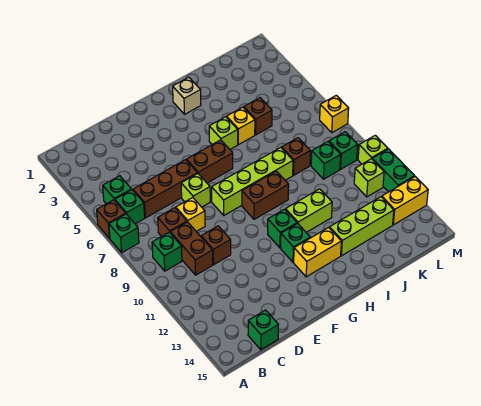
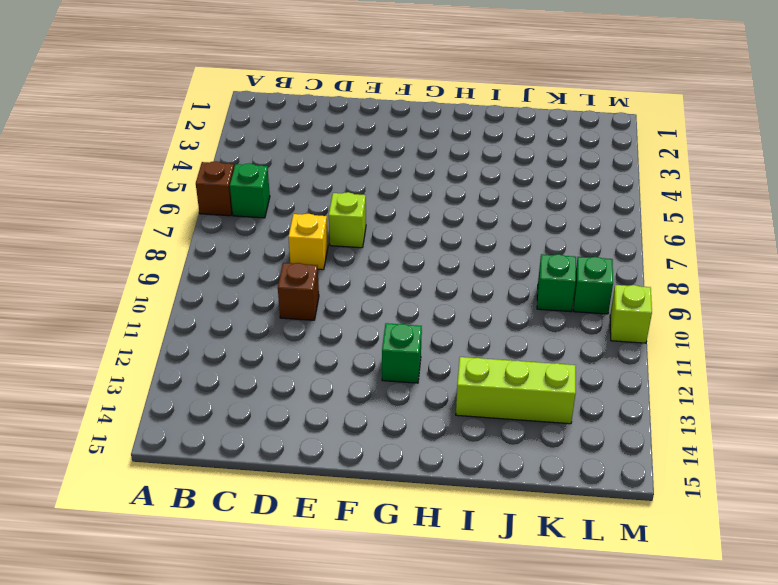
none -> green 1x1 brick [109,214,139,252]
none -> green 1x1 brick [103,176,131,204]
none -> green 1x1 brick [152,232,182,271]
none -> brown 1x3 brick [133,160,198,218]

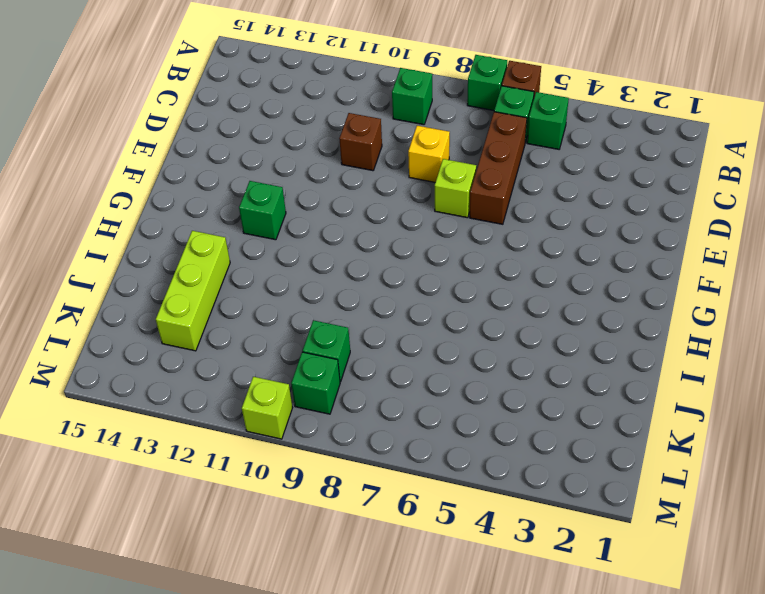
none -> brown 1x1 brick [158,208,187,236]
none -> brown 1x2 brick [170,222,213,275]
none -> green 1x1 brick [248,310,278,350]
none -> brown 1x2 brick [187,140,233,183]

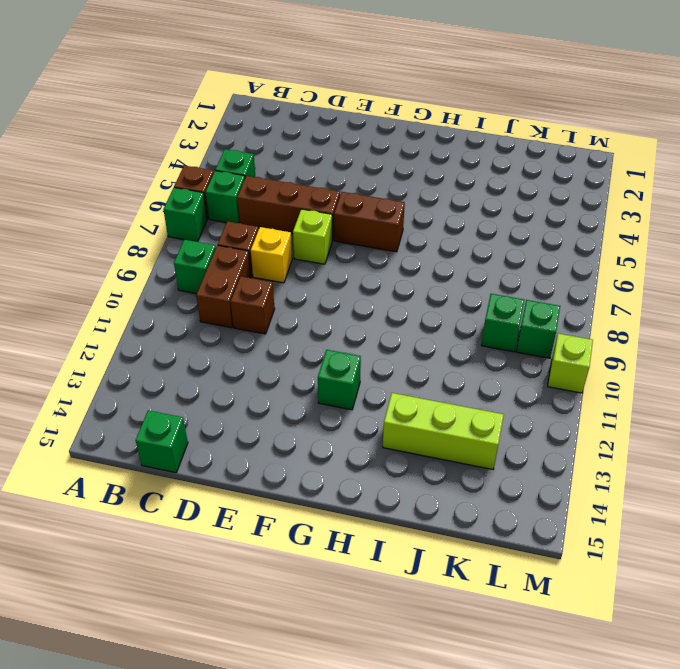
none -> lime 1x4 brick [212,148,293,215]
none -> brown 1x2 brick [242,171,289,219]
none -> green 1x1 brick [268,209,297,248]
none -> yellow 1x2 brick [294,227,341,277]

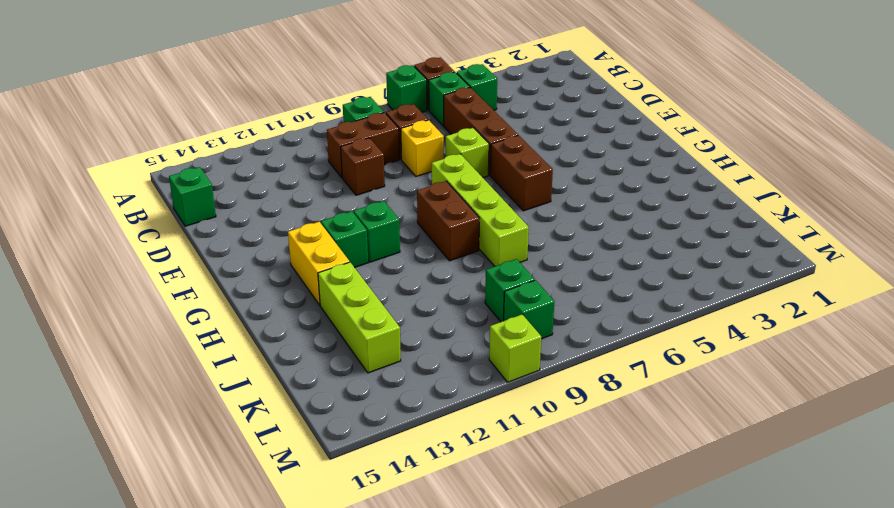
none -> tan 1x1 brick [173,77,201,114]
none -> lime 1x1 brick [209,117,238,149]
none -> lime 1x2 brick [285,189,332,232]
none -> yellow 1x1 brick [227,107,255,145]

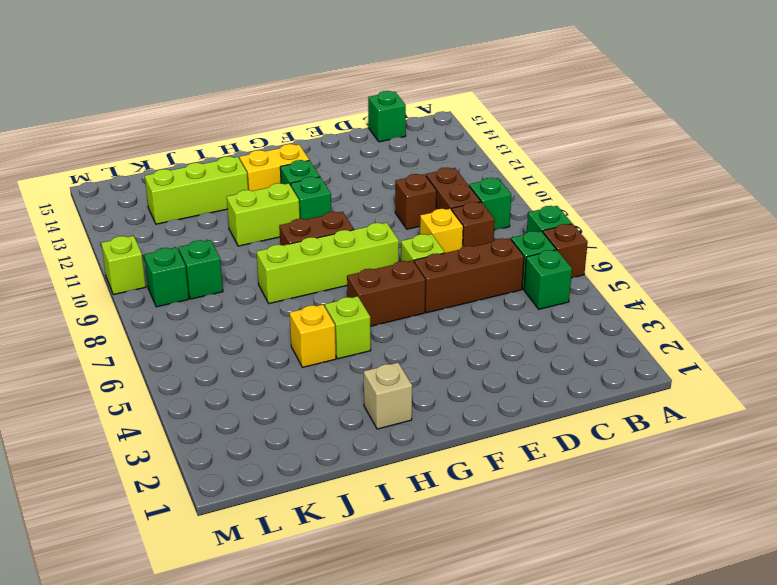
none -> brown 1x1 brick [244,98,272,135]
none -> brown 1x1 brick [282,138,310,175]
none -> lime 1x1 brick [354,159,384,197]
none -> yellow 1x2 brick [382,177,428,225]

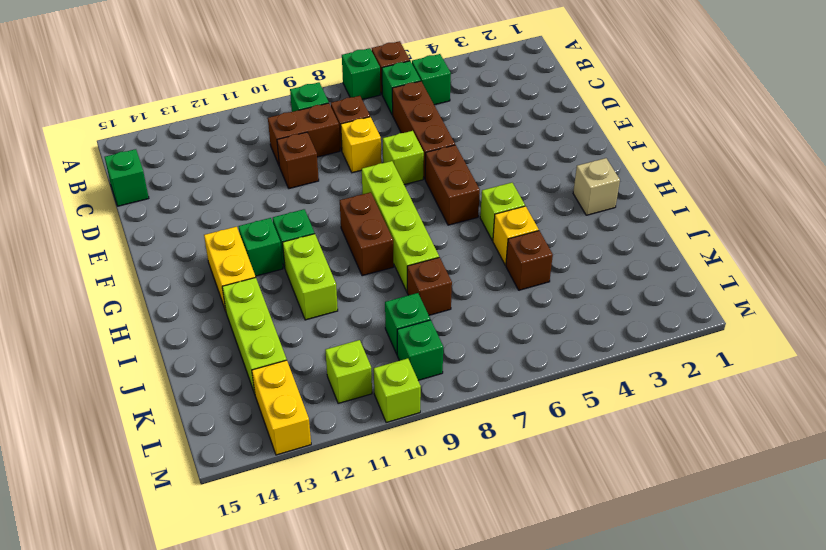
none -> yellow 1x1 brick [320,95,349,133]
none -> green 1x2 brick [372,149,415,192]

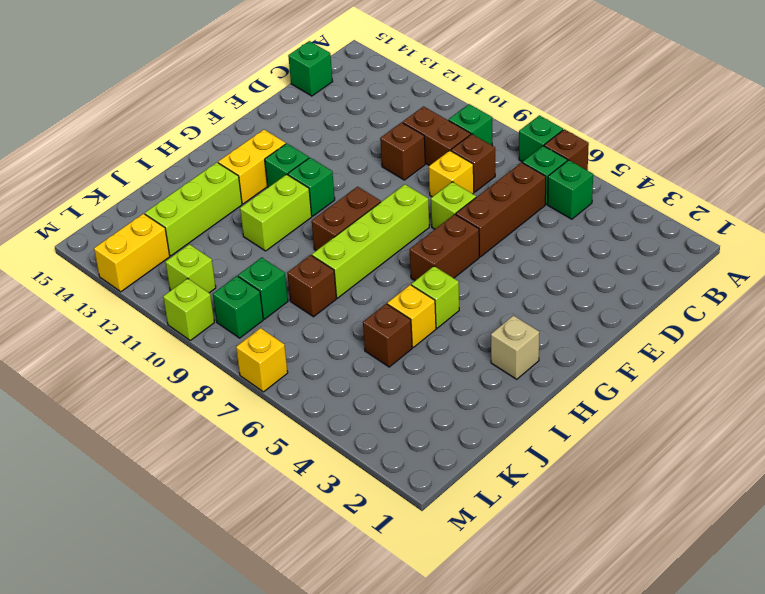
none -> green 1x2 brick [372,149,415,192]

